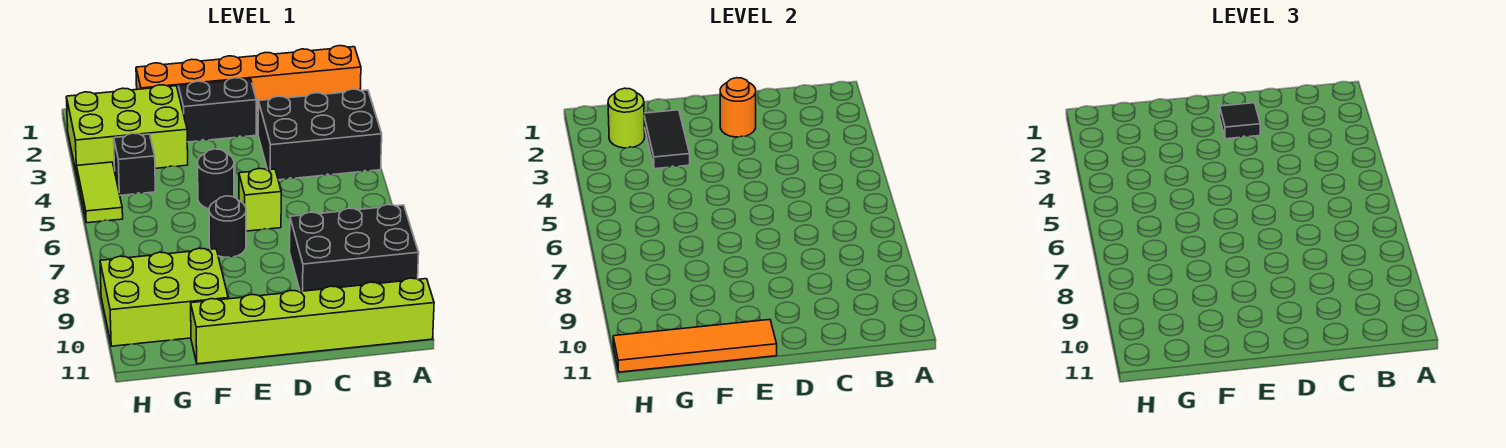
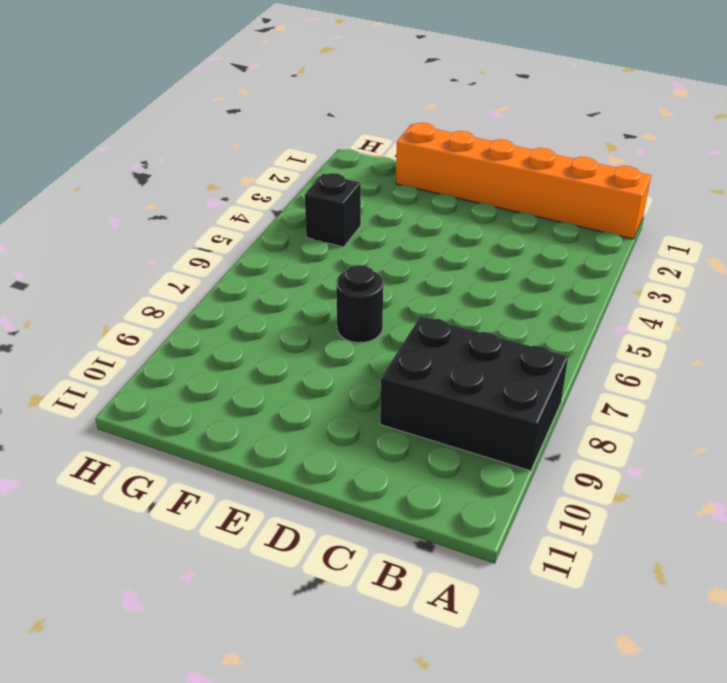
none -> black 2x3 brick [258,89,382,180]
none -> lime 1x6 brick [191,278,434,364]
none -> black 1x2 brick [178,78,256,142]

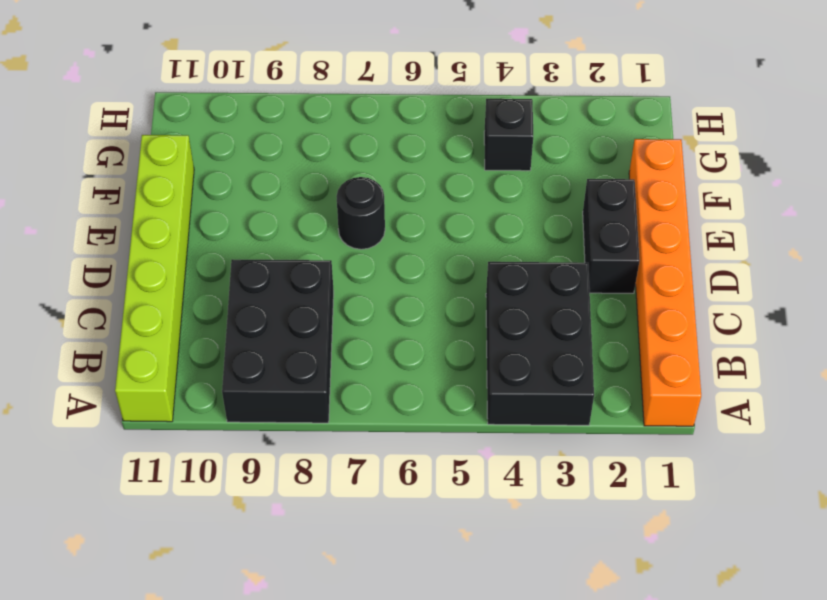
none -> lime 1x1 brick [239,169,281,231]
none -> black 1x1 round brick [198,149,234,209]
none -> lime 2x3 brick [66,85,188,175]

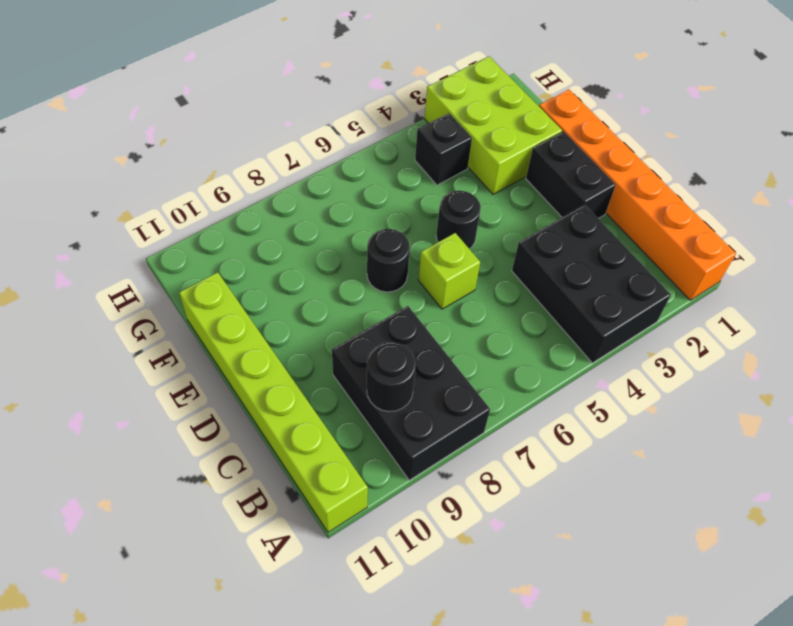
black 1x1 round brick [367,342,416,412] -> none
none -> lime 2x3 brick [100,248,228,346]
none -> lime 1x2 tile [77,162,123,223]
none -> orange 1x1 round brick [720,78,756,137]

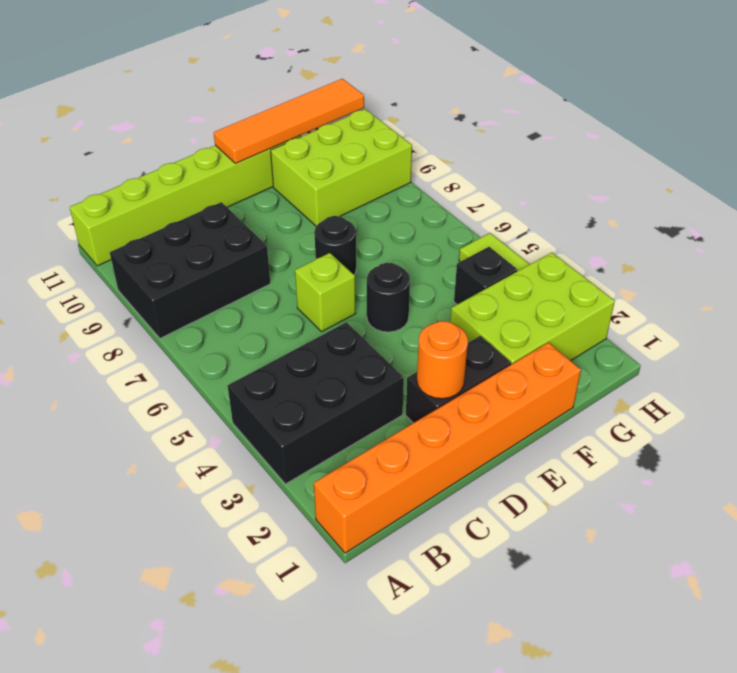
none -> black 1x2 tile [644,110,690,169]
none -> lime 1x1 round brick [608,88,645,148]
none -> black 1x1 tile [1220,103,1260,139]

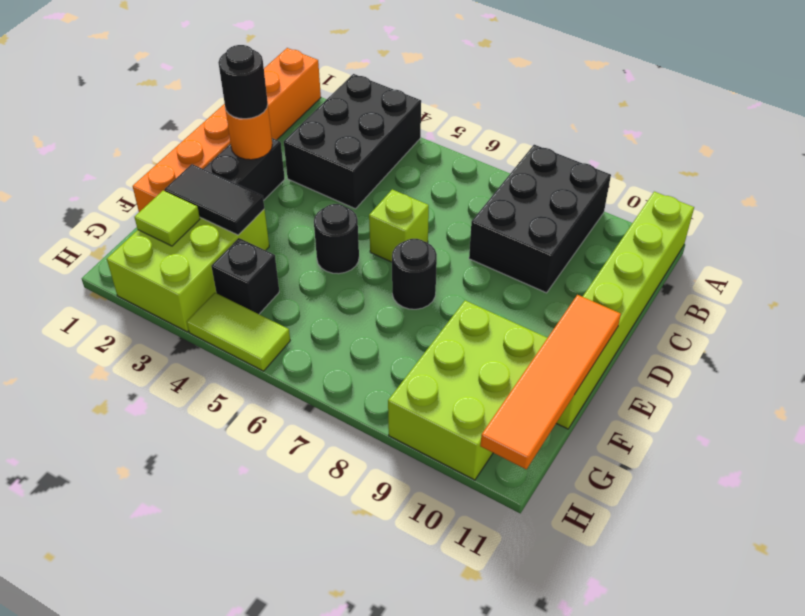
black 1x1 round brick [218,45,268,119] -> black 1x1 tile [1220,103,1260,139]
lime 1x1 tile [134,191,200,246] -> lime 1x1 round brick [608,88,645,148]

